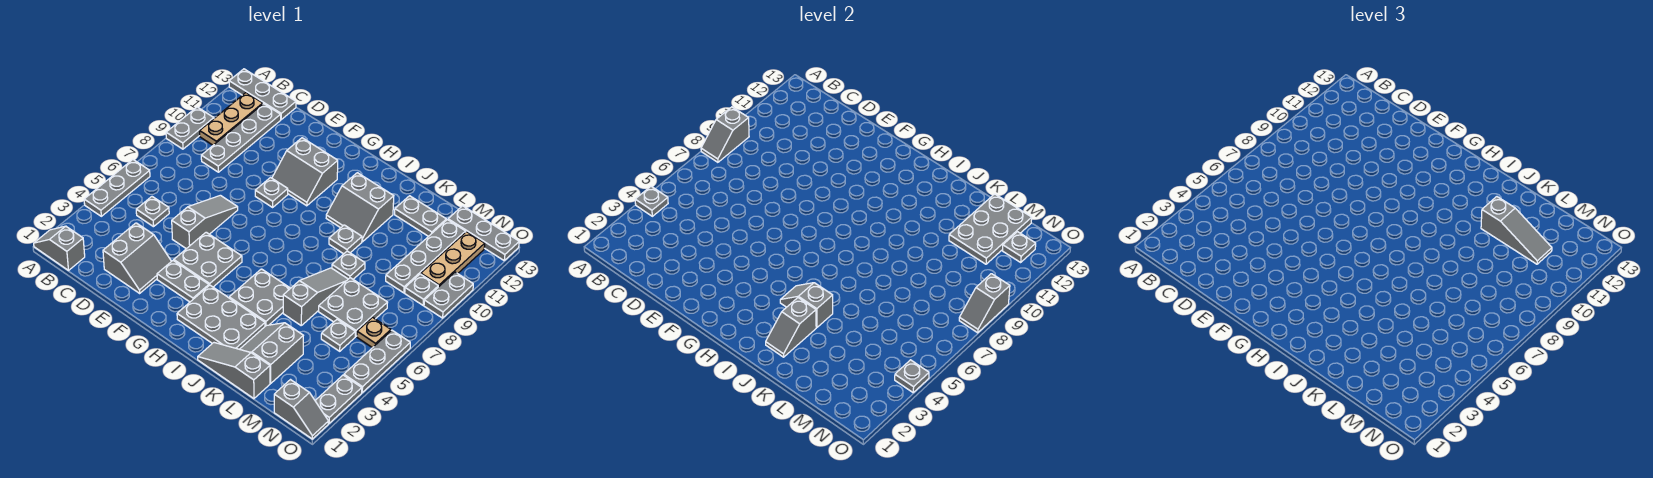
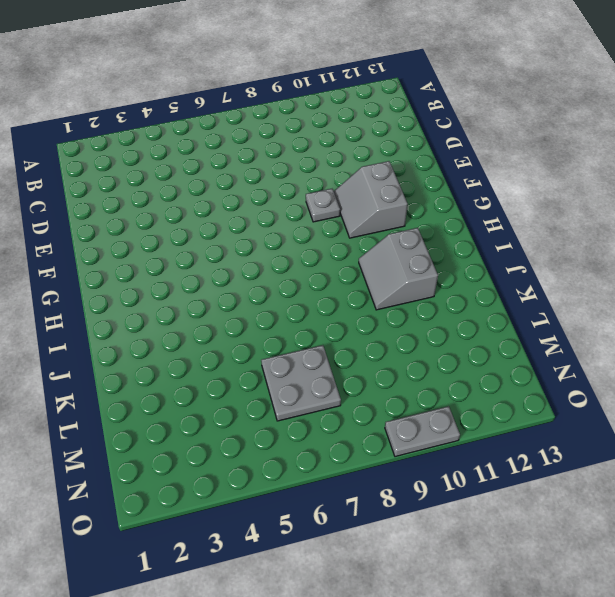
none -> grey 1x2 slope [34,226,85,270]
none -> grey 1x3 plate [84,160,150,216]
none -> grey 1x2 plate [166,107,214,149]
none -> grey 1x3 plate [229,69,296,119]

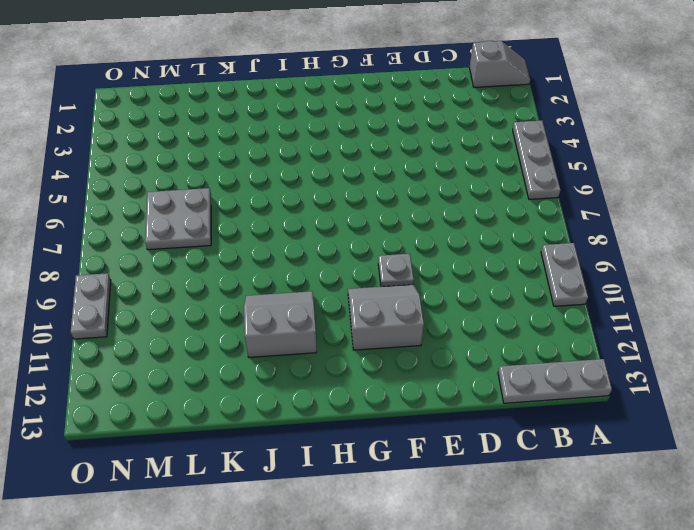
none -> tan 1x3 plate [200,93,263,145]
none -> grey 1x1 plate [136,197,169,227]
none -> grey 1x4 plate [201,104,281,172]
none -> grey 2x2 slope [103,223,171,293]

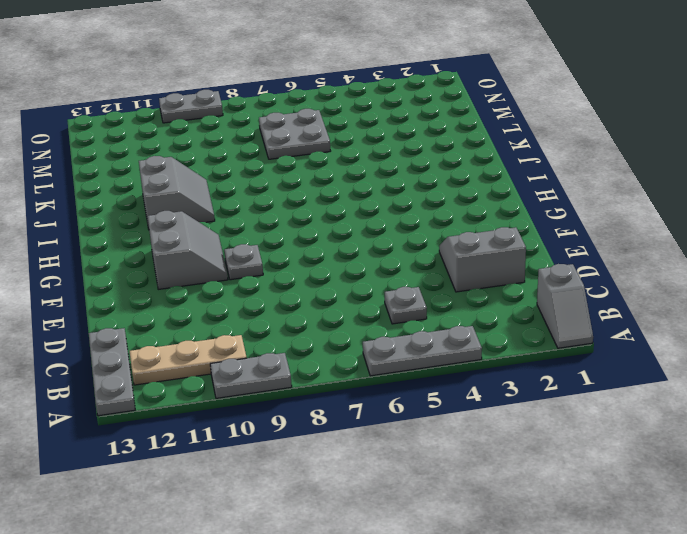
none -> grey 1x4 plate [201,104,281,172]
none -> grey 1x3 slope [172,195,238,249]
none -> grey 1x2 plate [157,261,209,302]
none -> grey 2x2 plate [174,232,242,287]

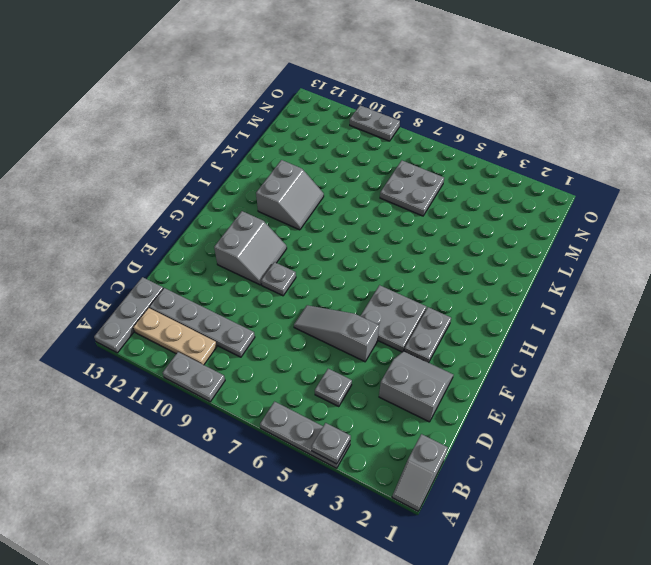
none -> grey 2x3 plate [177,285,265,349]
none -> grey 2x2 plate [229,269,290,326]
none -> grey 1x3 slope [198,343,270,399]
none -> grey 1x1 plate [329,225,362,254]

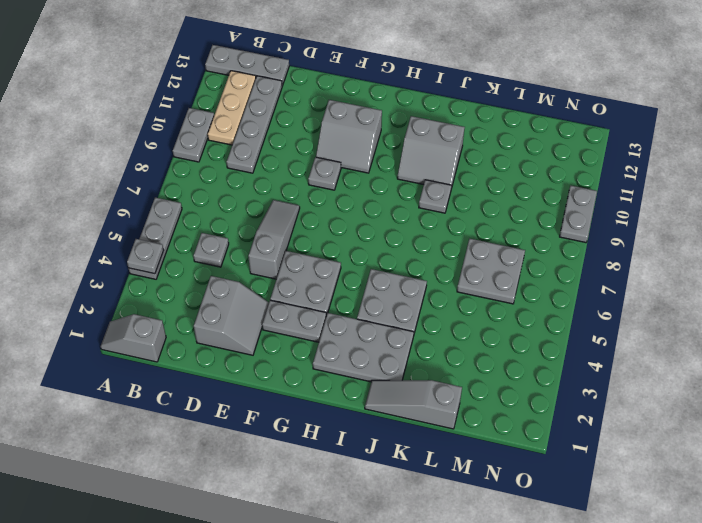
none -> grey 2x2 slope [240,323,303,383]
none -> grey 1x3 slope [283,268,348,325]
none -> grey 1x1 plate [332,251,365,279]
none -> grey 1x2 plate [395,196,446,236]

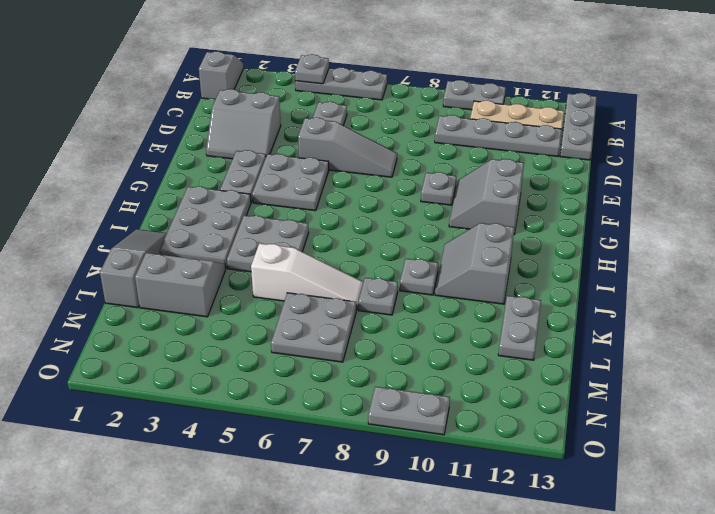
white 1x3 slope [251,243,363,310] -> grey 1x3 slope [283,268,348,325]
none -> grey 1x1 plate [321,319,355,351]
none -> grey 1x4 plate [386,220,466,293]
none -> grey 1x3 plate [448,206,519,260]
none -> grey 1x2 slope [274,380,328,439]

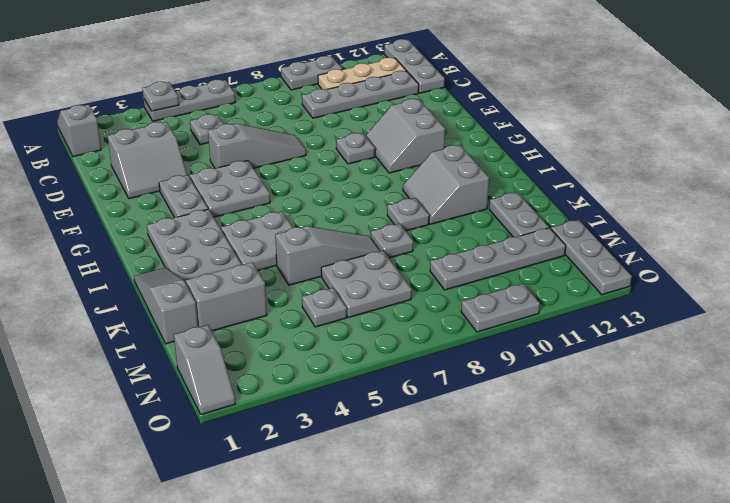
none -> tan 1x1 plate [357,317,391,348]
none -> grey 1x1 plate [405,274,438,305]
none -> tan 1x3 plate [421,232,485,287]
none -> grey 1x2 plate [315,375,362,423]

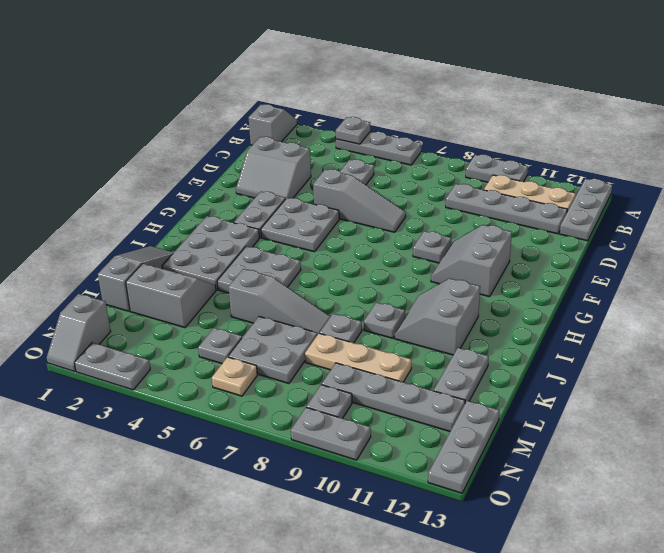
tan 1x3 plate [305,333,411,382] -> tan 1x3 plate moved to [421,232,485,287]
none -> grey 1x3 plate [344,330,410,392]
none -> grey 1x2 slope [701,107,749,162]
none -> grey 1x2 slope [780,283,833,327]
none -> grey 1x2 slope [766,298,816,357]

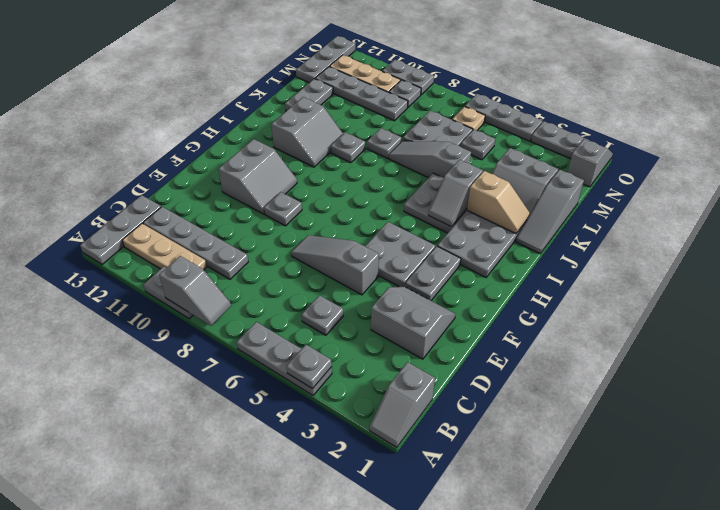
tan 1x2 slope [467,171,530,233] -> grey 1x2 slope [766,298,816,357]
none -> grey 2x3 plate [949,194,1032,264]
none -> grey 1x1 plate [1002,232,1036,262]
none -> grey 1x1 plate [895,360,929,392]
none -> grey 1x2 slope [959,274,1010,333]

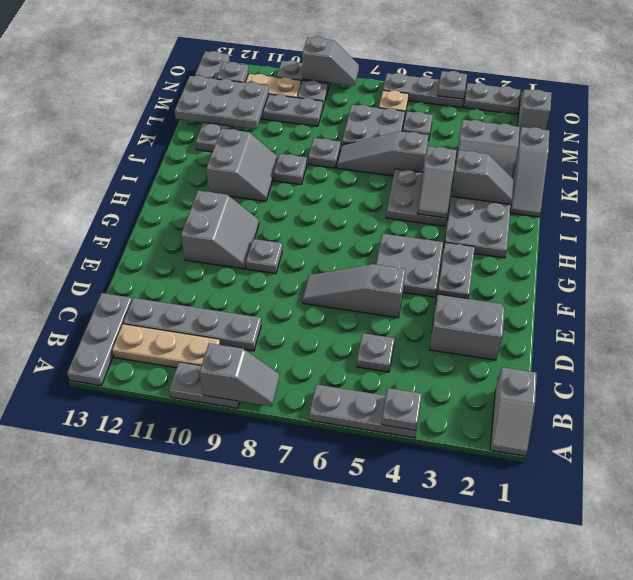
none -> grey 1x3 slope [1481,197,1552,264]

